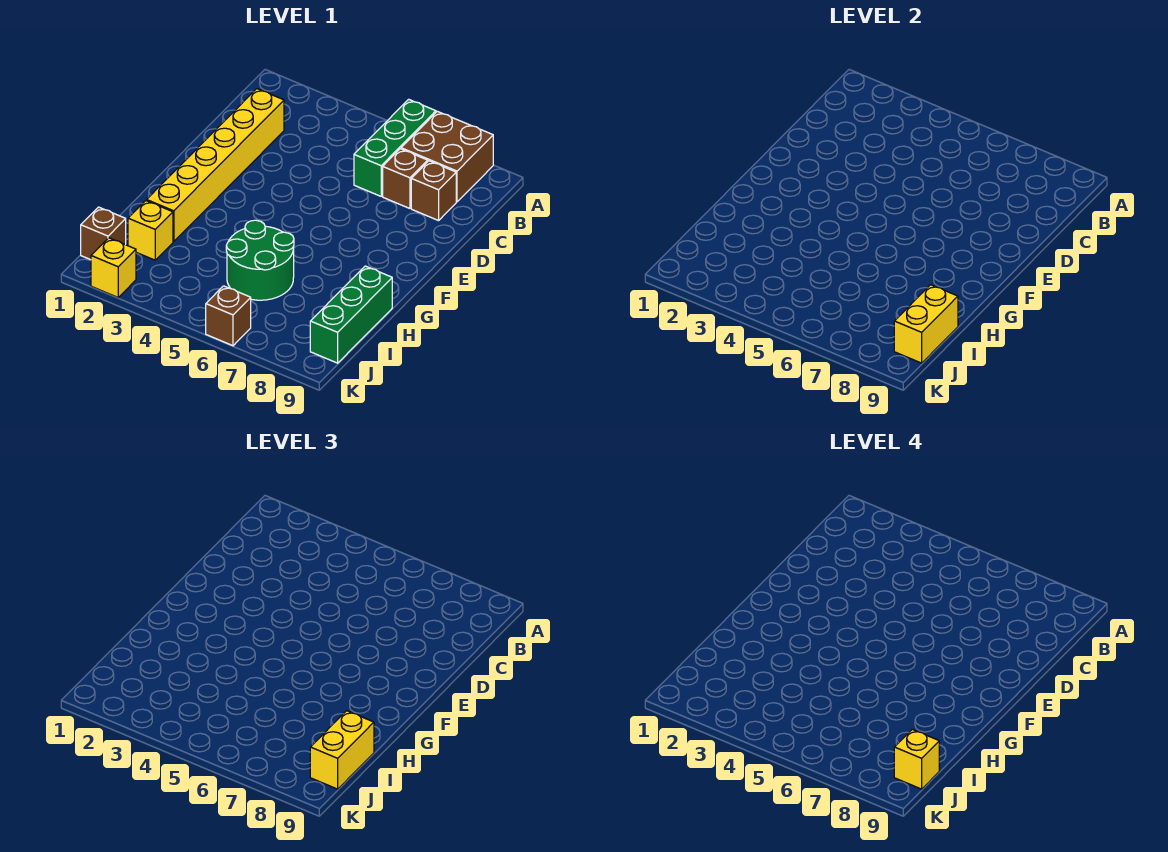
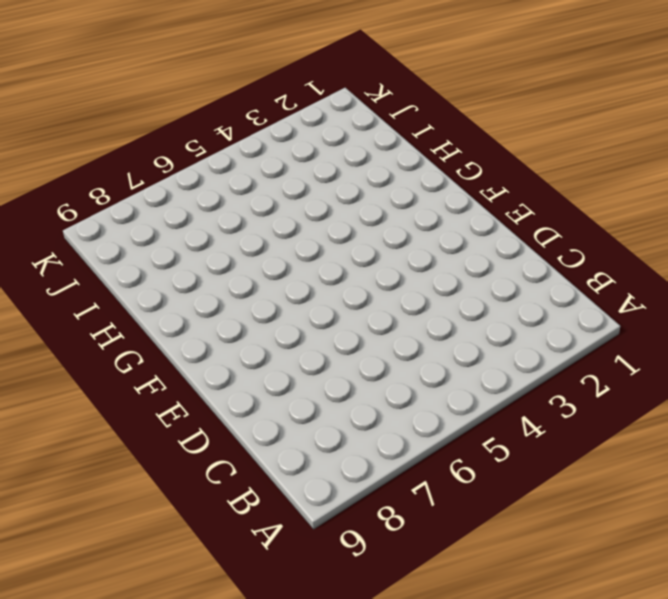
none -> green 1x3 brick [354,99,436,196]
none -> brown 2x2 brick [401,111,493,202]
none -> yellow 1x6 brick [147,89,284,242]

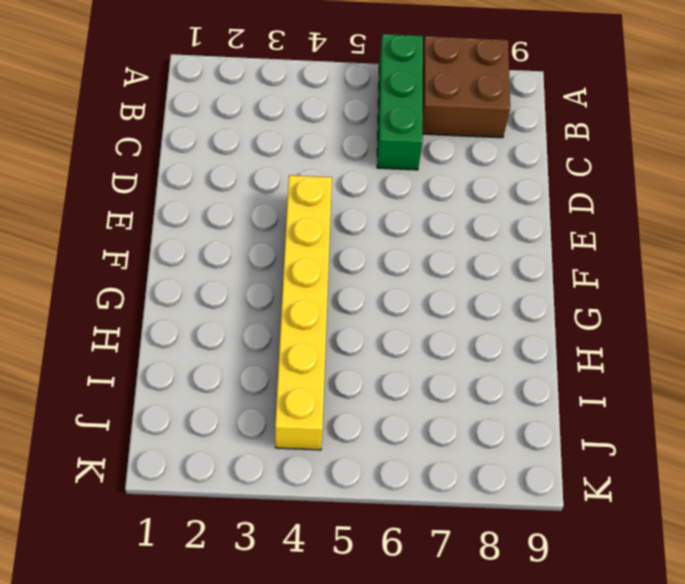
yellow 1x6 brick [275,175,332,450] -> yellow 1x6 brick moved to [147,89,284,242]
none -> brown 1x1 brick [383,149,428,208]
none -> brown 1x1 brick [411,161,456,221]
none -> green 2x2 round brick [226,220,294,300]

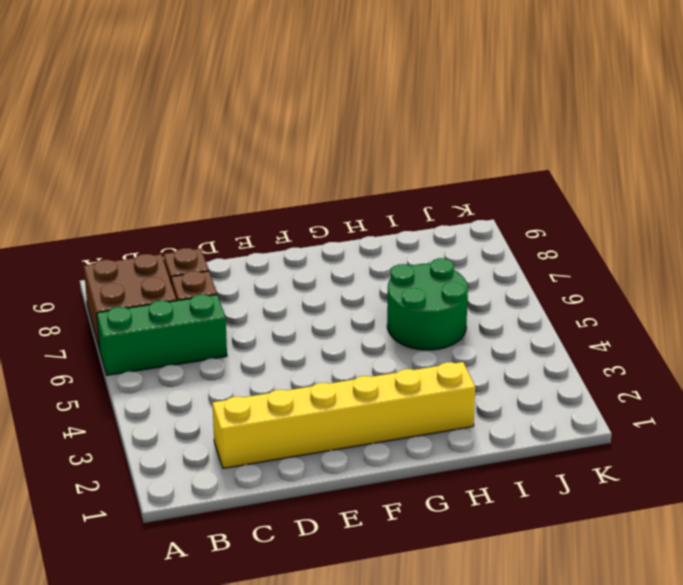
none -> green 1x3 brick [310,266,392,363]
none -> yellow 1x1 brick [128,201,173,260]
none -> brown 1x1 brick [81,207,126,260]

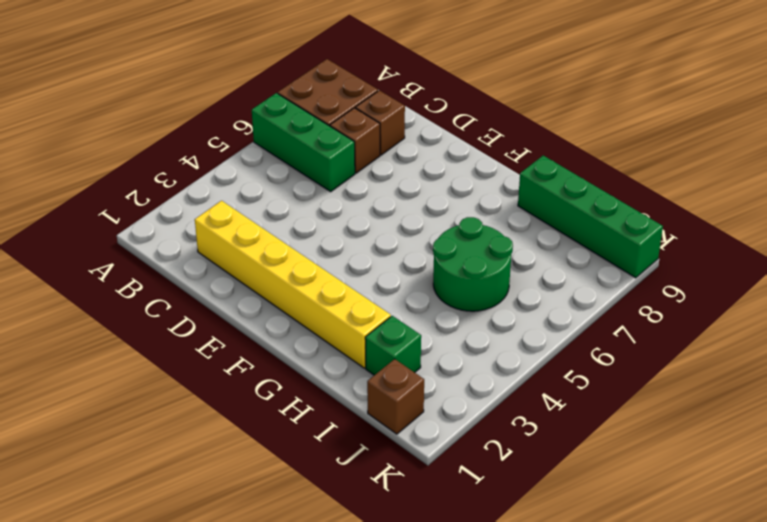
green 1x4 brick [518,156,663,278] -> green 1x3 brick [310,266,392,363]
green 1x1 brick [365,316,421,375] -> yellow 1x1 brick [128,201,173,260]
none -> yellow 1x1 brick [91,238,136,297]
none -> brown 1x1 brick [206,286,251,346]
none -> yellow 1x2 brick [894,285,958,363]

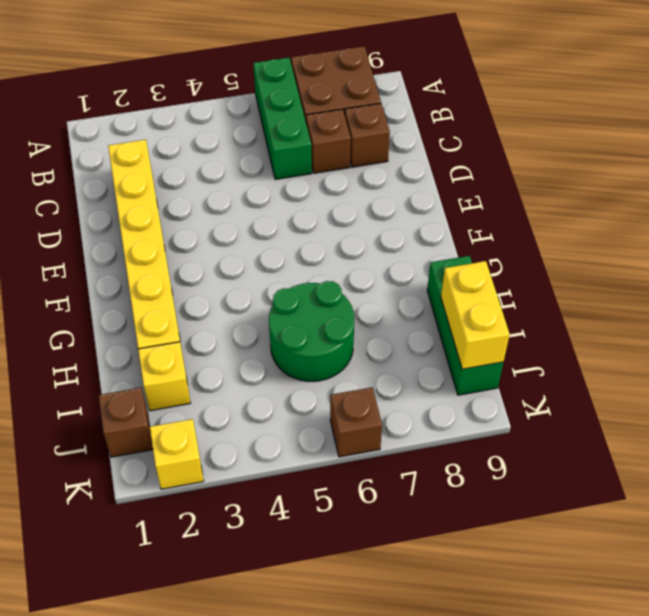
none -> yellow 1x2 brick [310,711,374,789]
none -> yellow 1x1 brick [894,729,939,789]

